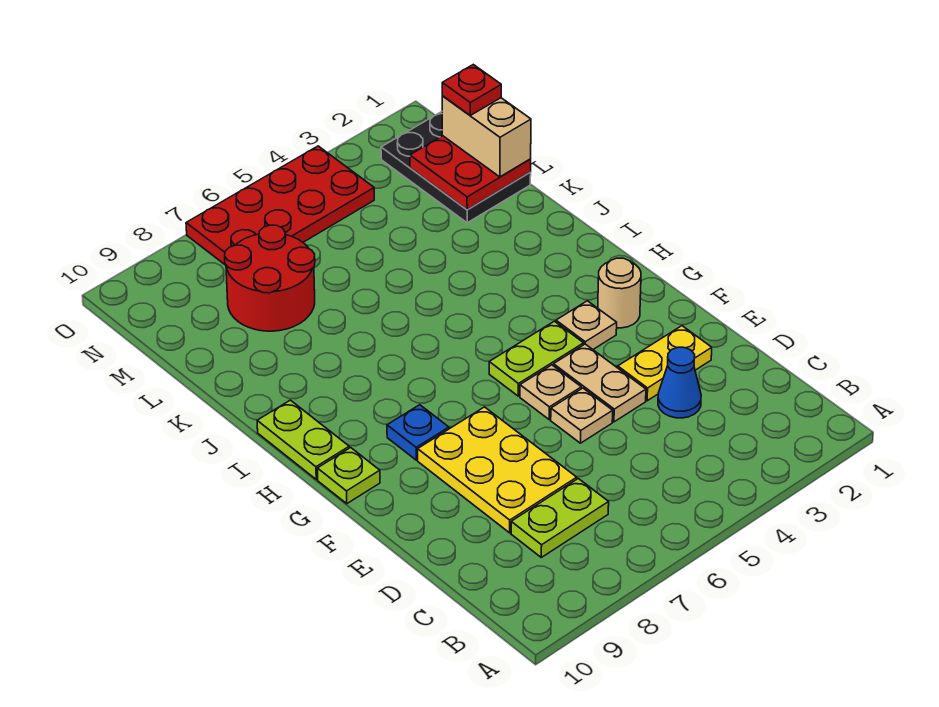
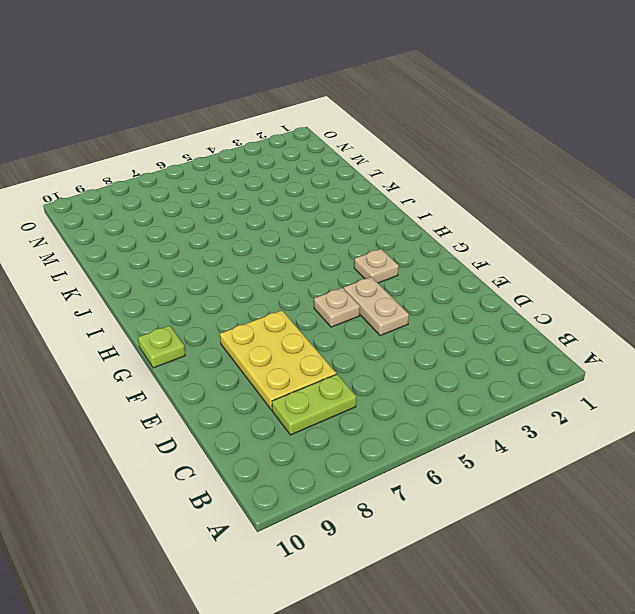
none -> blue 1x1 cone [658,347,701,418]
none -> yellow 1x2 plate [618,326,712,401]
none -> tan 1x1 plate [551,388,613,443]

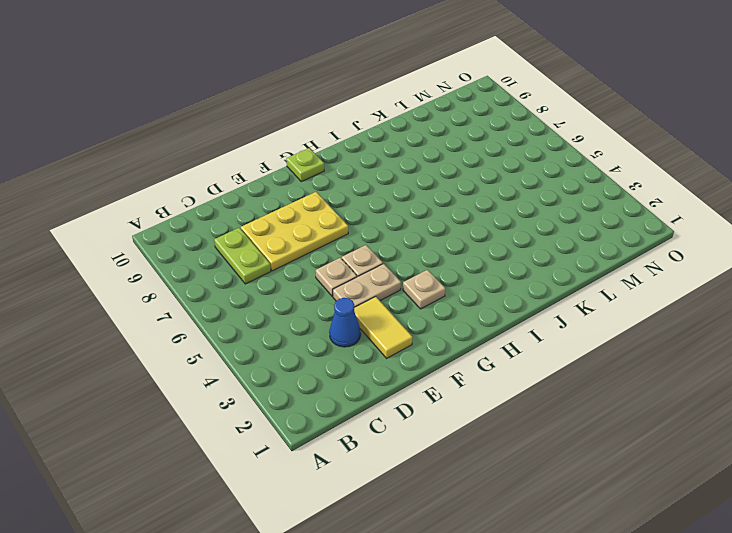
yellow 1x2 tile [354,297,412,358] -> yellow 1x2 plate [618,326,712,401]
none -> tan 1x1 round brick [598,258,641,328]
none -> lime 1x2 plate [489,321,584,396]
none -> blue 1x1 plate [387,405,449,460]

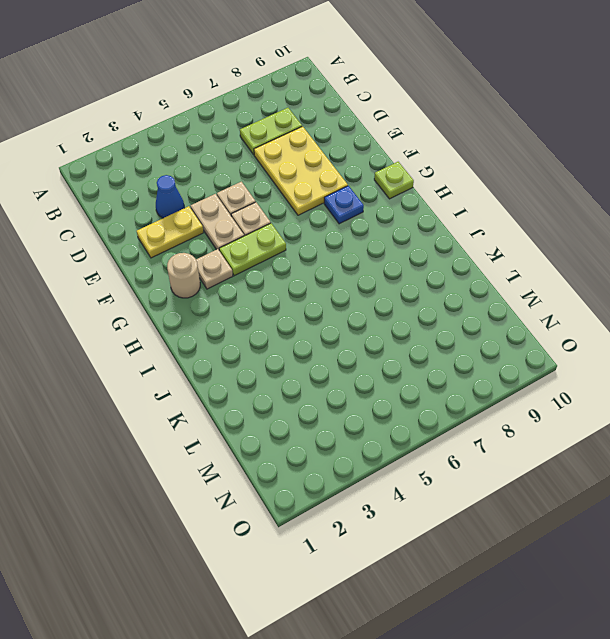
none -> lime 1x2 plate [257,400,349,479]
none -> black 2x3 plate [381,112,531,223]
none -> red 2x2 round brick [225,225,315,331]

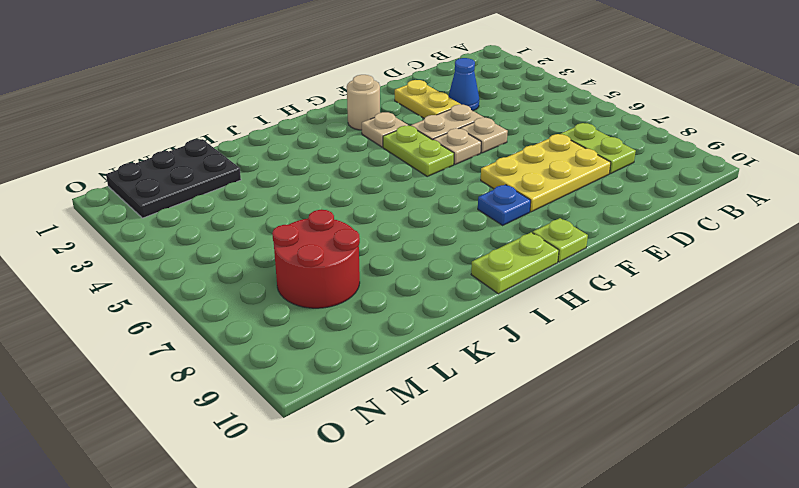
none -> red 2x4 plate [186,146,374,265]
none -> red 2x2 plate [410,136,531,210]
none -> tan 1x2 brick [442,96,531,177]

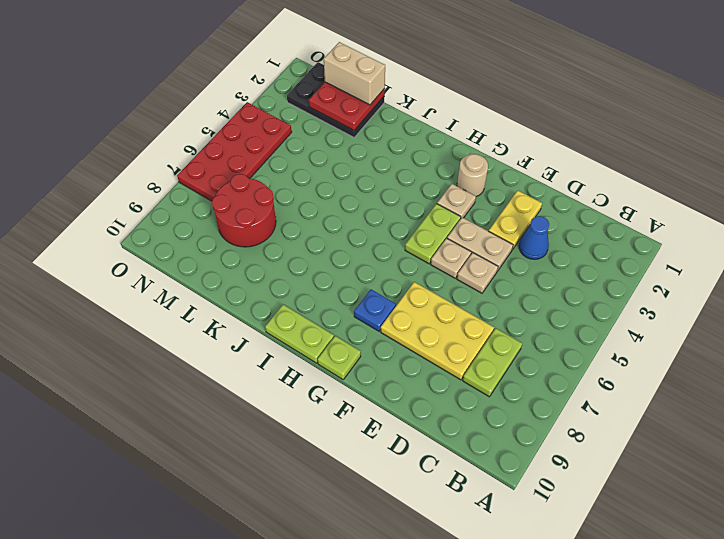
none -> red 1x1 plate [442,65,501,115]

